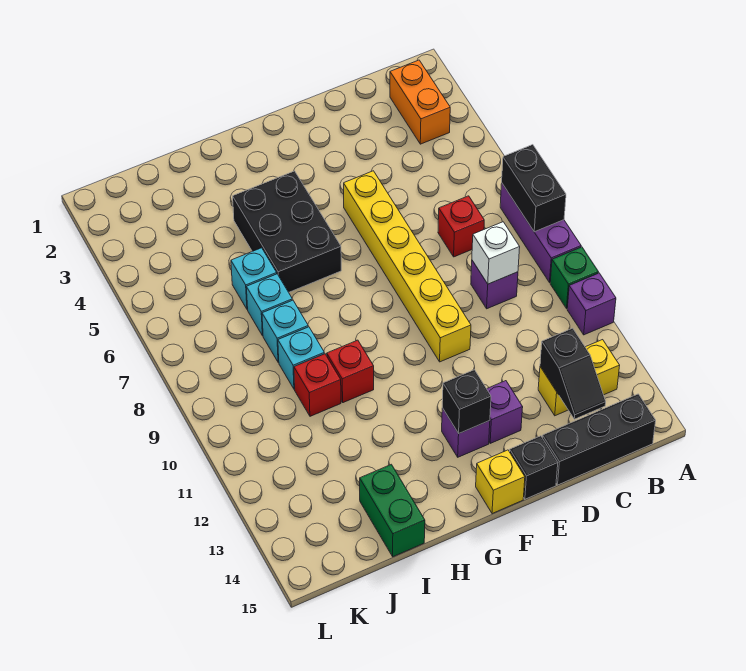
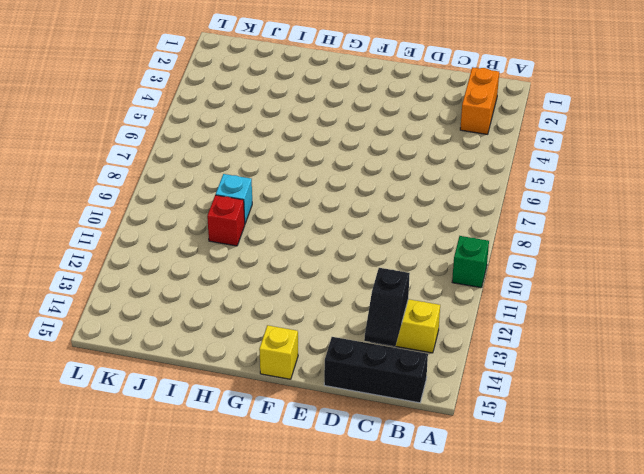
none -> purple 1x3 brick [500,184,581,282]
none -> purple 1x1 brick [567,273,616,335]
none -> red 1x1 brick [438,196,484,257]

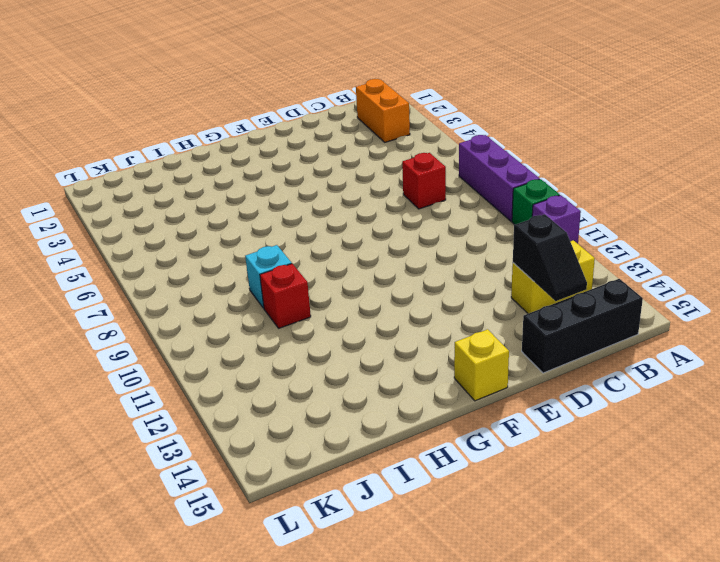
none -> purple 1x1 brick [471,261,518,309]
none -> yellow 1x6 brick [344,171,471,362]
none -> purple 1x1 brick [487,381,523,443]

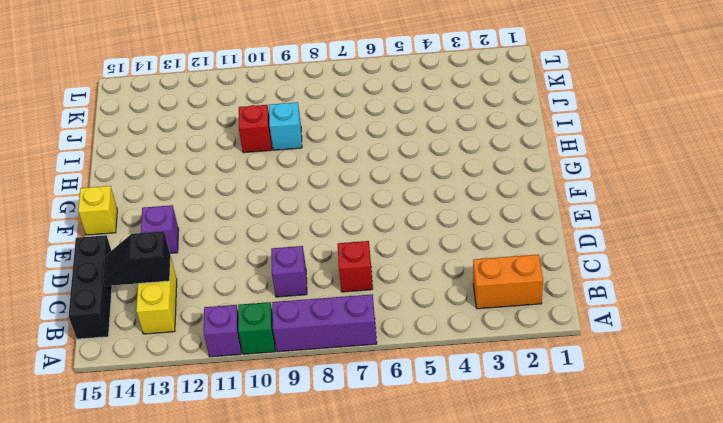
none -> yellow 1x6 brick [344,171,471,362]
none -> black 1x1 brick [510,436,558,499]
none -> purple 1x1 brick [442,408,490,457]

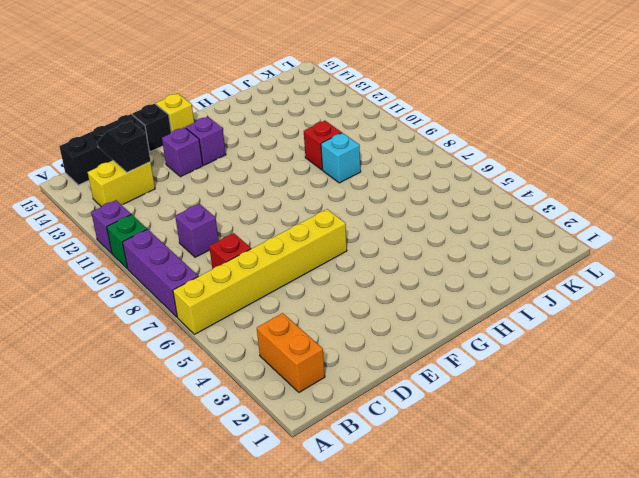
yellow 1x6 brick [173,209,347,334] -> yellow 1x6 brick turned to [344,171,471,362]
none -> black 2x3 brick [233,171,341,292]
none -> red 1x1 brick [327,340,374,403]
none -> cyan 1x1 brick [231,248,277,309]

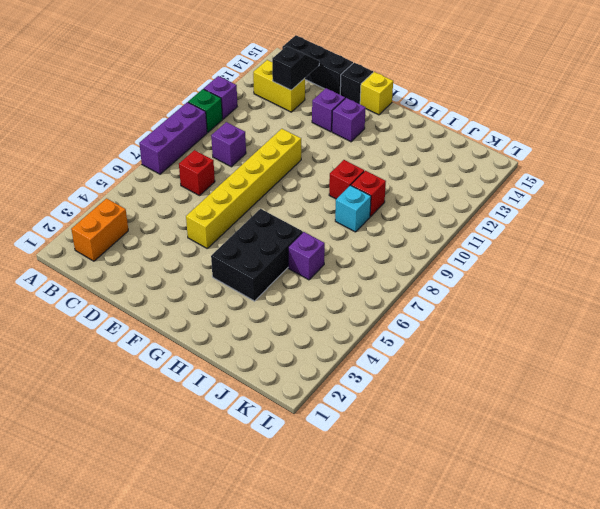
purple 1x1 brick [288,232,325,280] -> cyan 1x1 brick [231,248,277,309]
none -> cyan 1x1 brick [246,274,292,336]
none -> cyan 1x1 brick [262,300,308,362]
none -> green 1x2 brick [360,464,425,557]

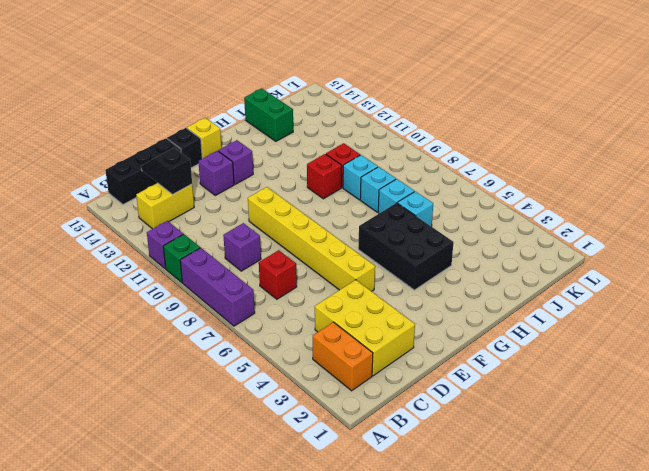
yellow 2x3 brick [315,280,415,376] -> none
none -> black 1x2 brick [502,145,566,232]
none -> white 1x1 brick [472,222,520,284]
none -> black 1x1 brick [442,370,491,433]

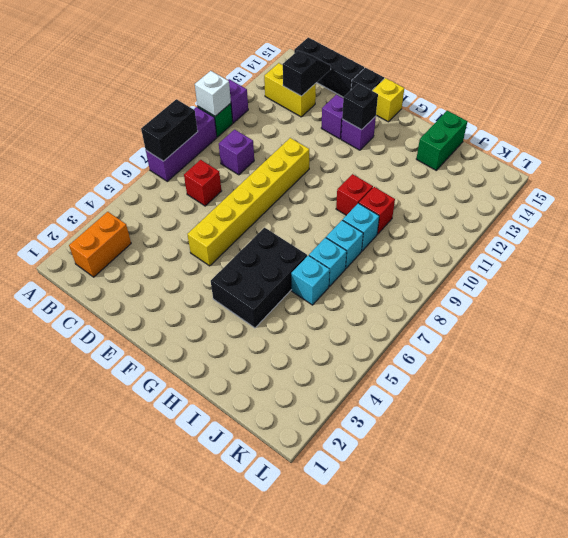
white 1x1 brick [195,71,231,116] -> white 1x1 brick moved to [472,222,520,284]

